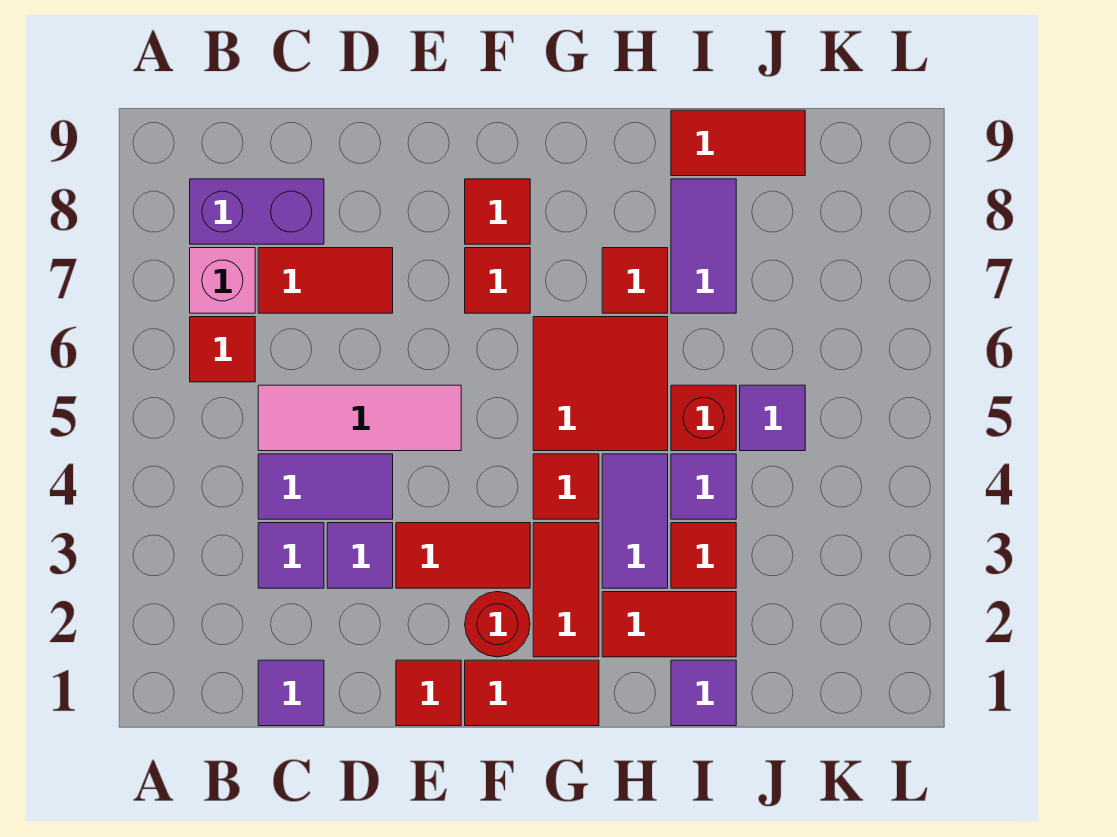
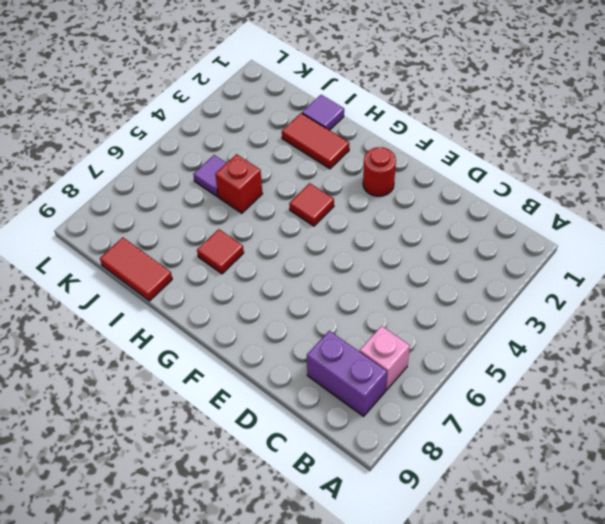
none -> red 1x1 tile [190,317,255,382]
none -> purple 1x1 tile [258,660,324,726]
none -> purple 1x1 tile [258,523,324,588]

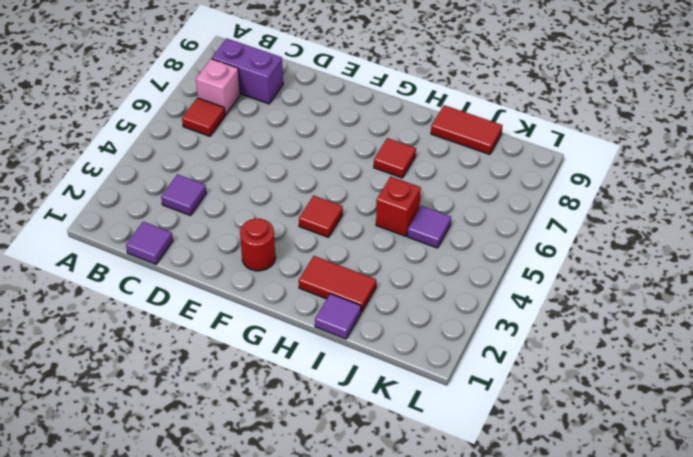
none -> purple 1x2 tile [258,454,393,519]
none -> pink 1x3 tile [258,385,461,451]
none -> red 1x2 tile [258,248,393,313]

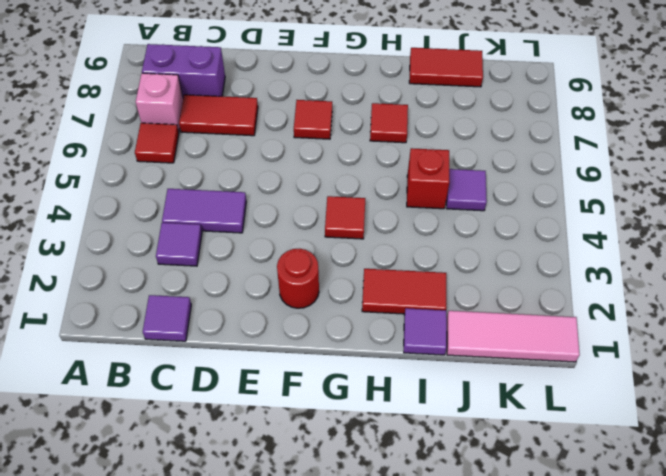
pink 1x3 tile [447,311,580,362] -> pink 1x3 tile moved to [258,385,461,451]
none -> purple 1x1 tile [327,523,393,588]
none -> red 1x1 tile [396,660,461,726]
none -> red 1x2 tile [396,523,530,588]

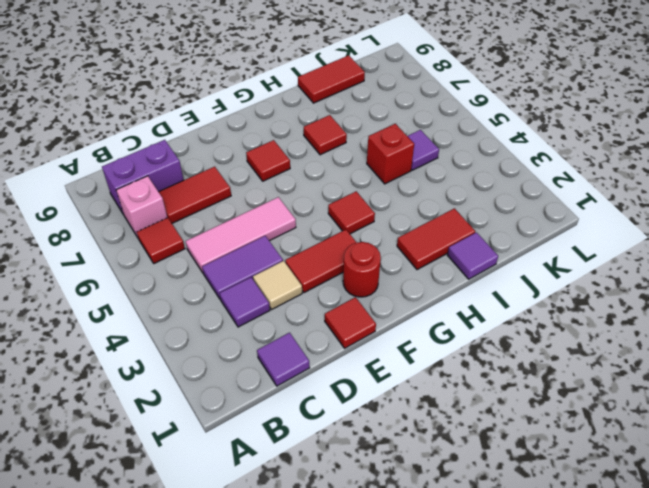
tan 1x1 tile [253,261,302,310] -> purple 1x1 tile [327,523,393,588]
none -> red 1x2 tile [465,660,599,726]
none -> red 1x1 tile [465,179,530,244]
none -> red 1x2 tile [533,523,599,657]

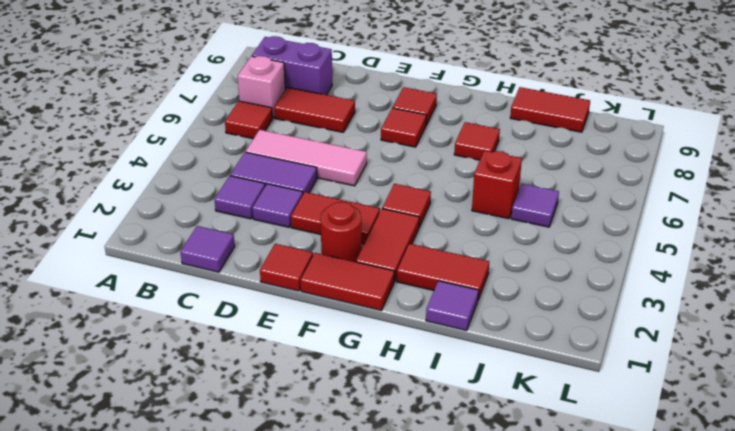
none -> red 2x2 tile [533,317,668,451]
none -> purple 1x2 tile [602,454,668,588]
none -> red 1x1 tile [671,523,736,588]

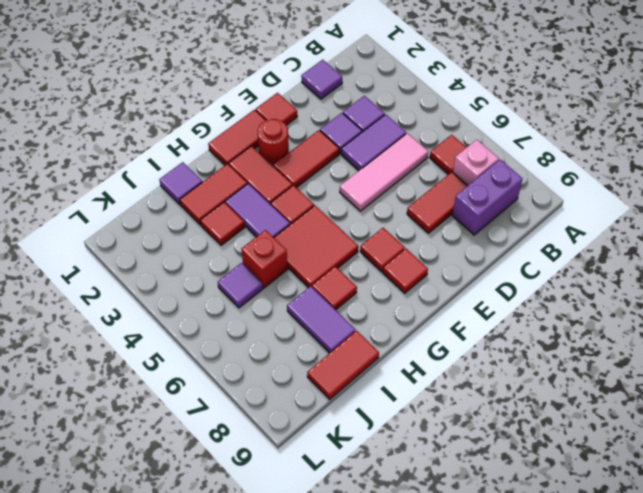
none -> purple 1x1 tile [671,454,736,519]

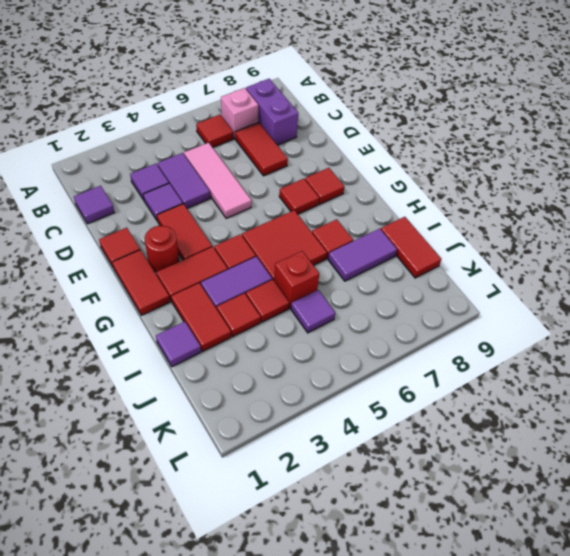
red 1x1 tile [246,280,289,322] -> purple 1x1 tile [671,454,736,519]

